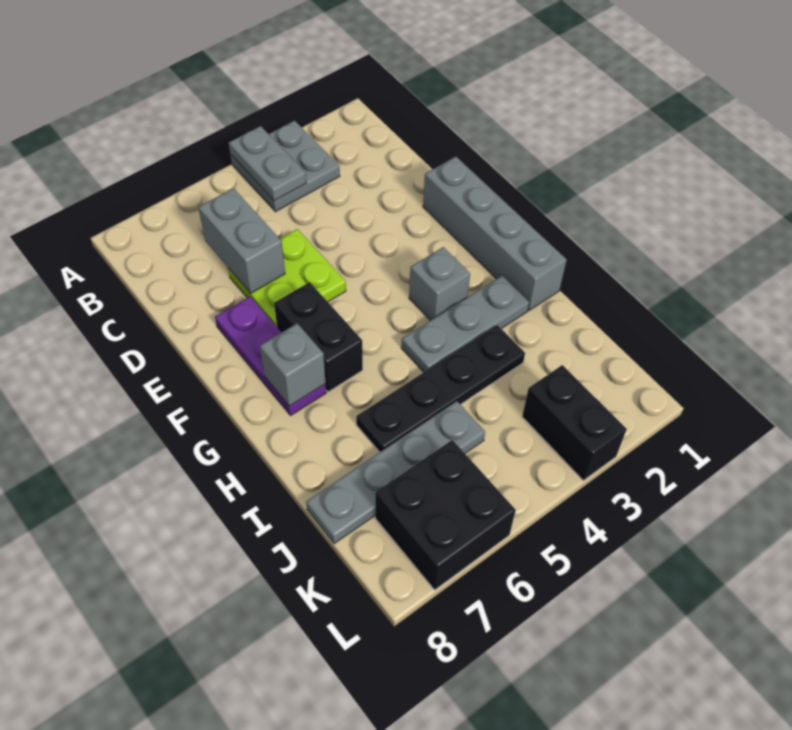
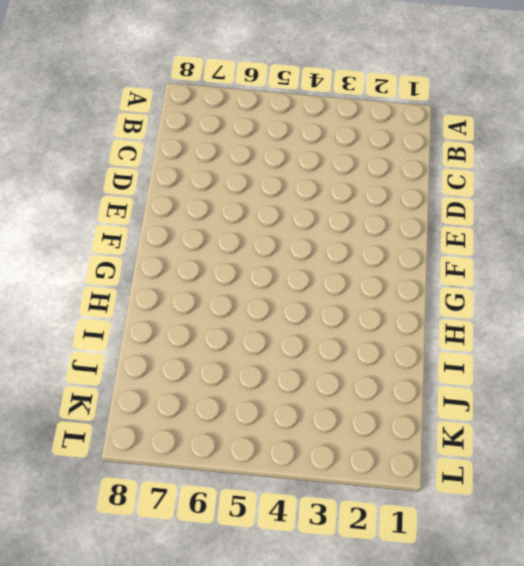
none -> grey 2x2 plate [230,121,340,212]
none -> lime 2x2 plate [228,229,346,327]
none -> grey 1x4 brick [423,156,567,311]

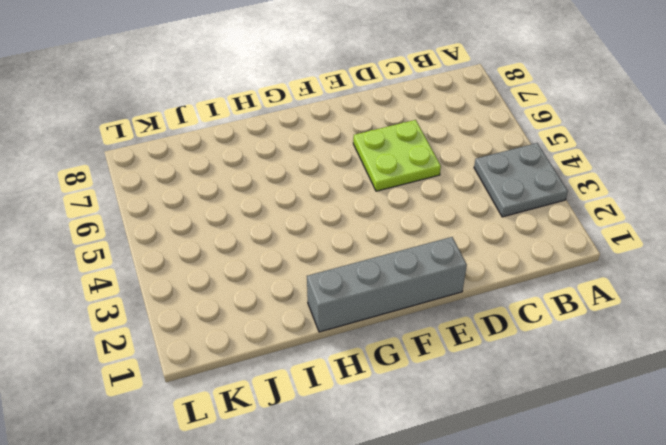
none -> purple 1x3 plate [215,297,326,416]
none -> black 1x2 brick [274,282,363,392]
none -> grey 1x1 brick [409,247,470,320]

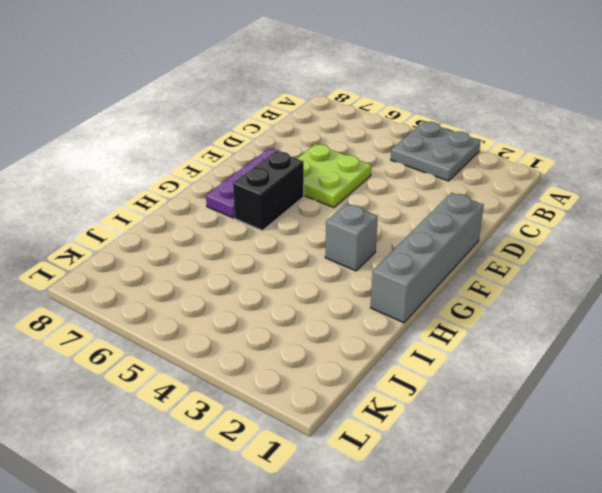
none -> grey 1x3 plate [401,276,529,372]
none -> black 1x4 plate [356,325,525,452]
none -> grey 1x4 plate [306,401,485,544]

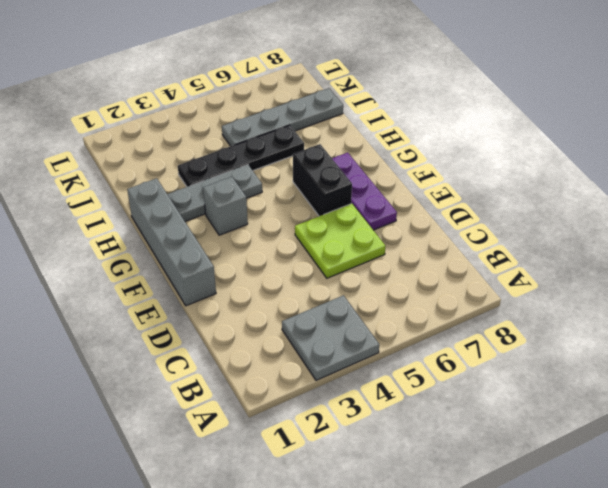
none -> black 1x2 brick [522,365,627,480]
none -> black 2x2 brick [375,440,516,590]
none -> grey 1x2 plate [229,126,306,201]

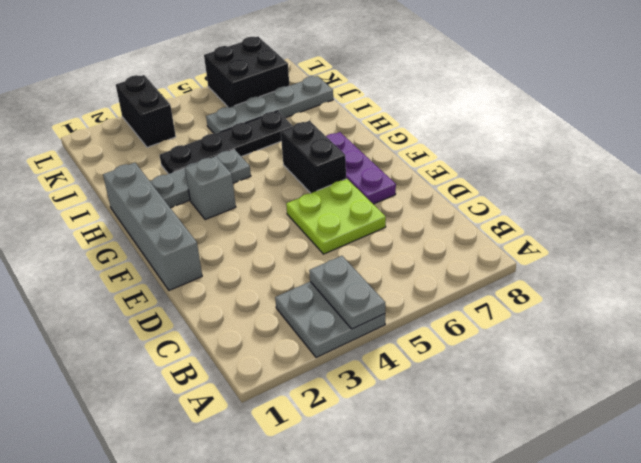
none -> grey 1x2 brick [198,188,285,293]
none -> grey 1x1 brick [260,324,326,406]

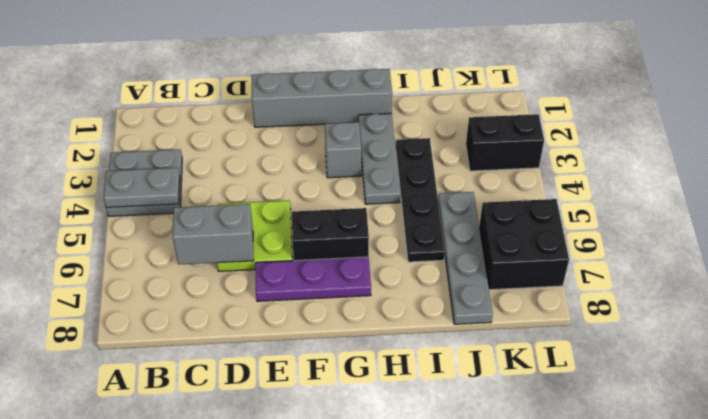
none -> grey 1x1 brick [260,324,326,406]

